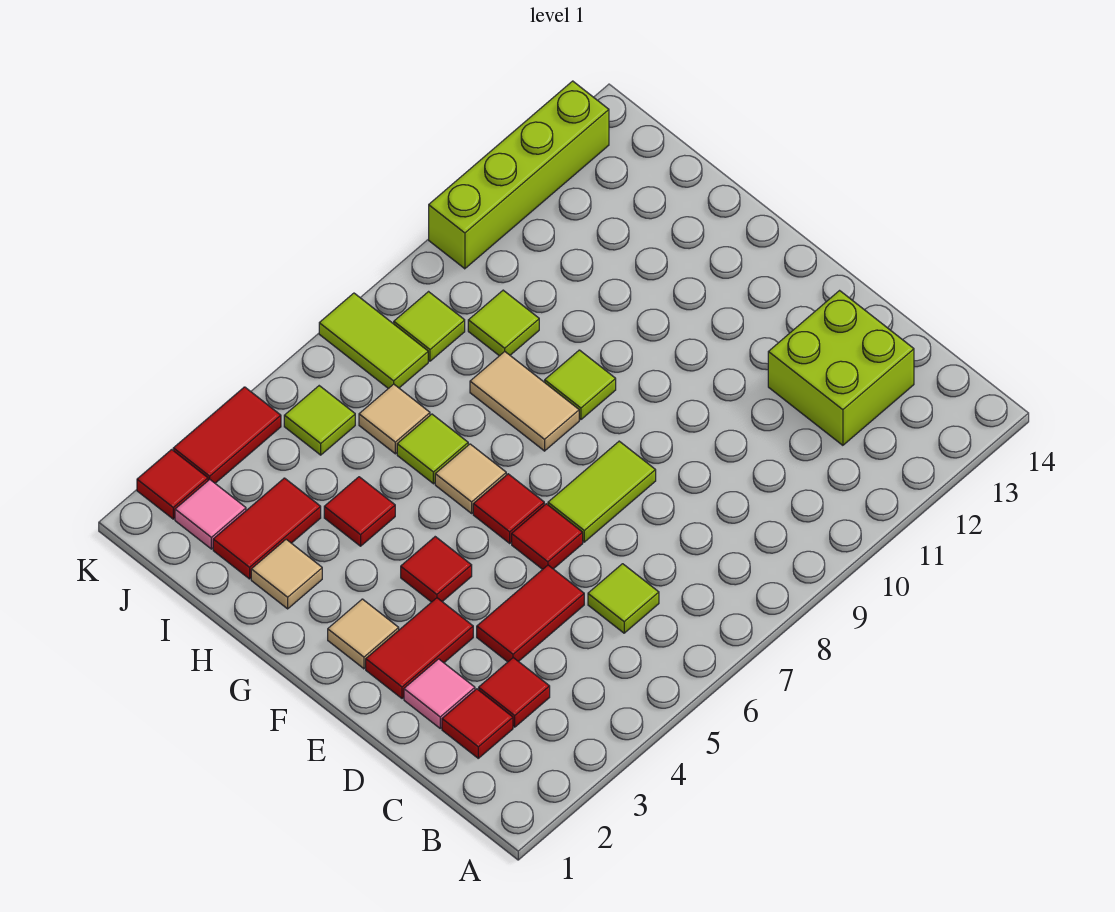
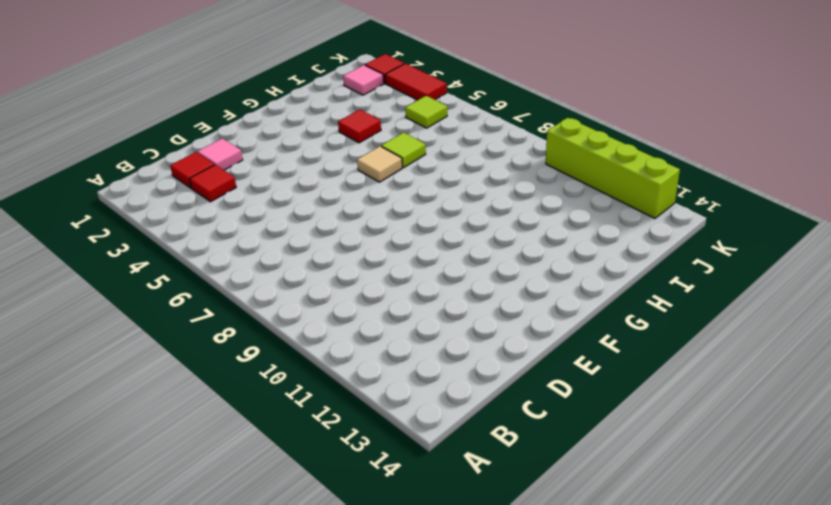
none -> lime 1x1 tile [588,564,659,633]
none -> lime 2x2 brick [768,291,914,445]
none -> red 1x2 tile [477,565,584,662]

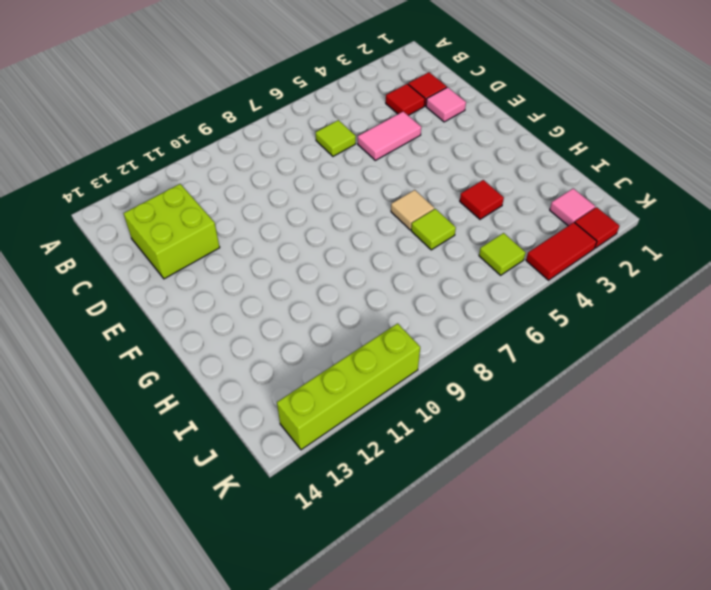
pink 1x2 tile [358,111,421,160] -> red 1x2 tile [477,565,584,662]
none -> red 1x2 tile [366,598,473,699]
none -> red 1x1 tile [512,504,583,569]
none -> lime 1x2 tile [548,441,656,542]

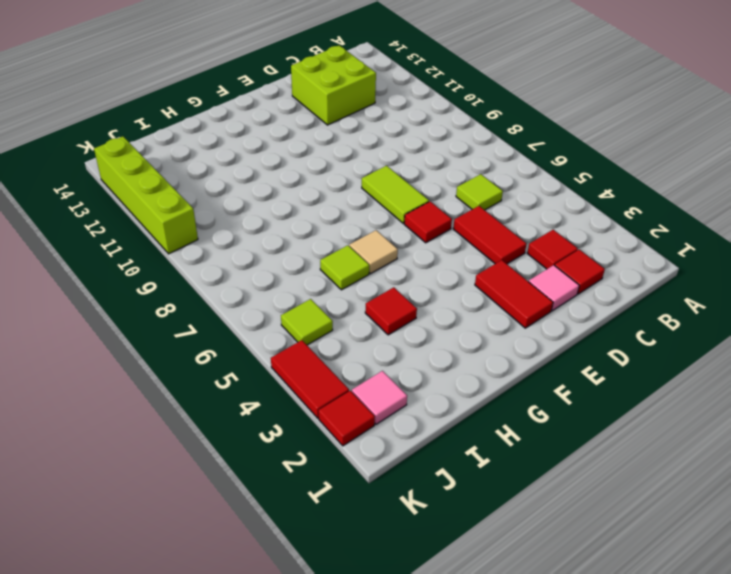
none -> tan 1x1 tile [328,599,399,669]
none -> red 1x1 tile [401,537,472,602]
none -> red 1x1 tile [473,474,544,543]

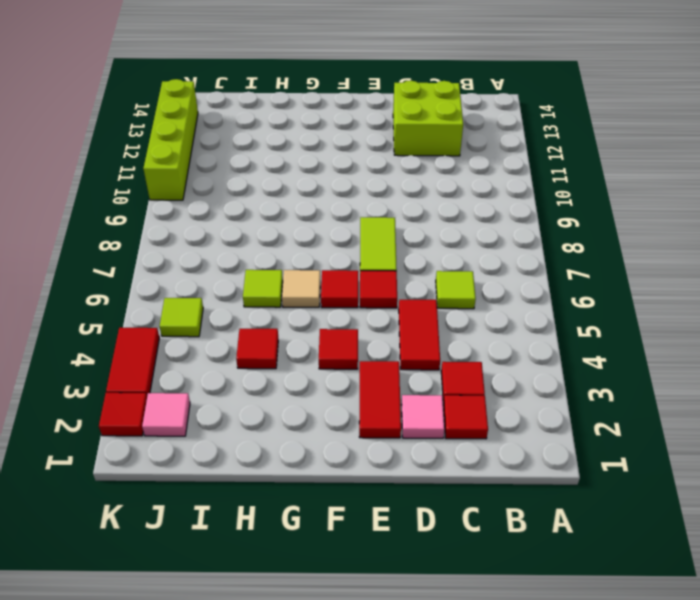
none -> tan 1x1 tile [328,599,399,669]
none -> tan 1x2 tile [470,352,579,451]
none -> lime 1x1 tile [545,350,616,420]

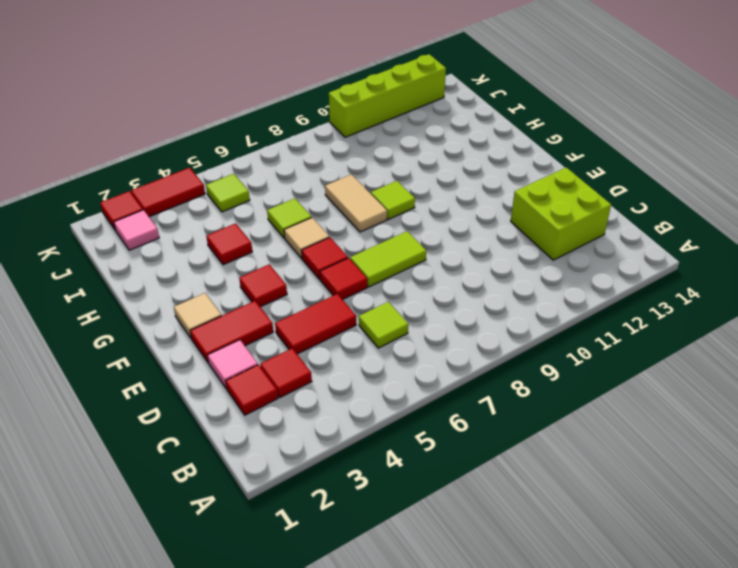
none -> tan 1x1 tile [251,539,322,609]
none -> red 1x2 tile [213,478,321,579]
none -> tan 1x1 tile [359,384,430,454]

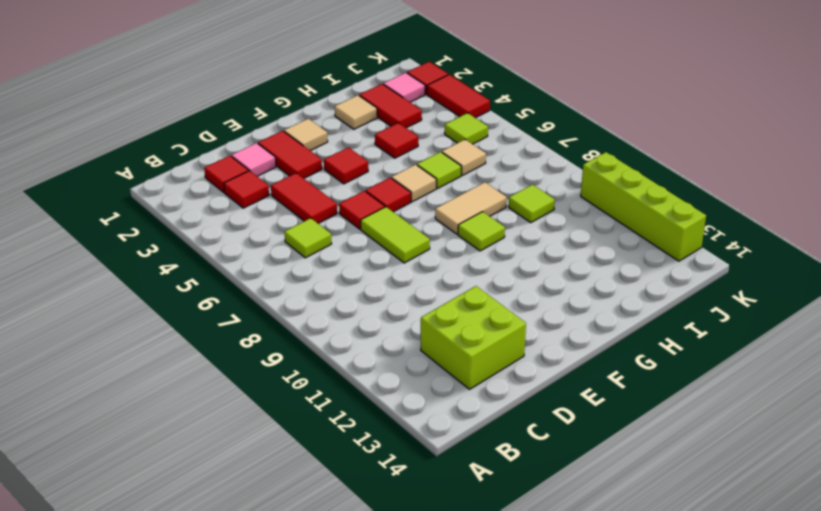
none -> lime 1x2 tile [319,293,428,389]
none -> lime 1x1 tile [394,292,465,361]

